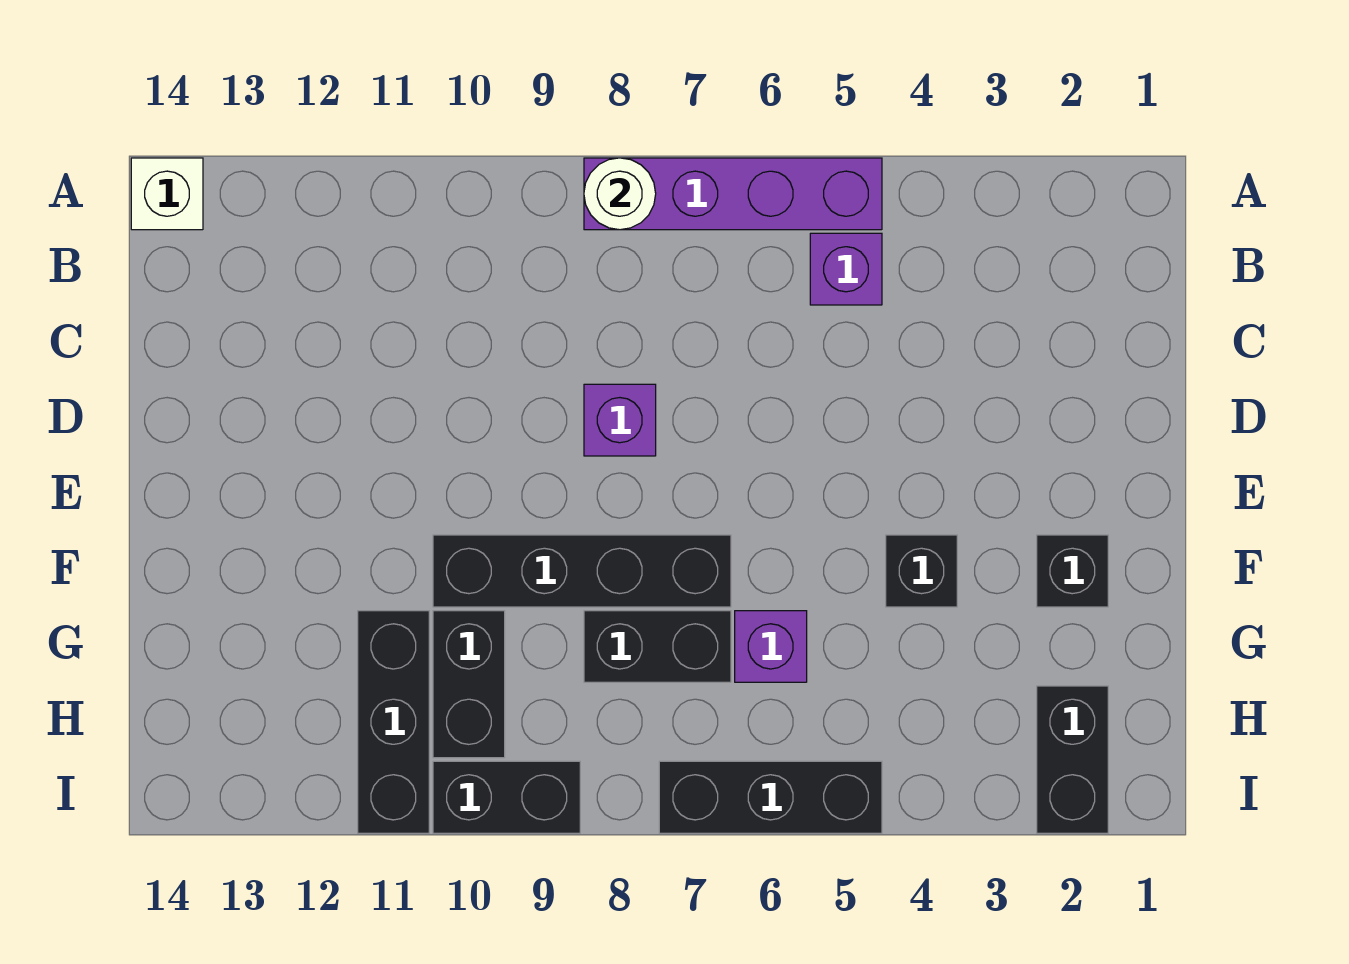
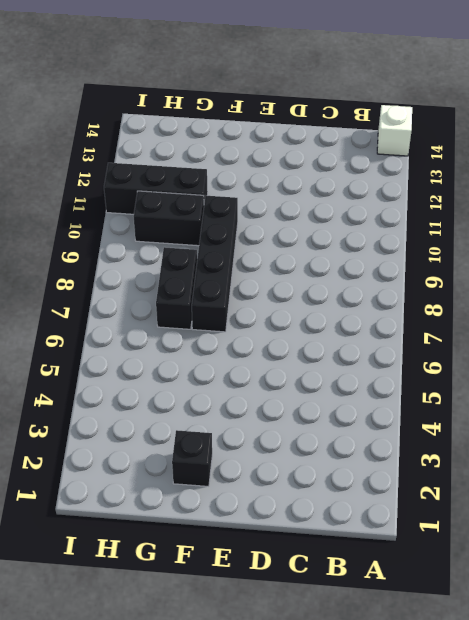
none -> purple 1x4 brick [584,158,882,230]
none -> purple 1x1 brick [810,233,882,305]
none -> purple 1x1 brick [584,384,656,456]

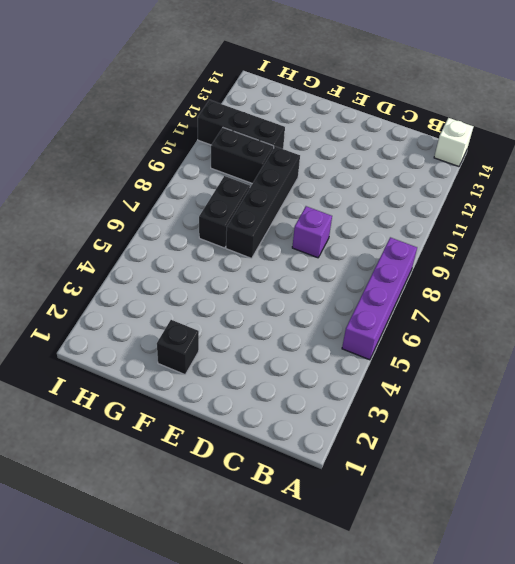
none -> purple 1x1 brick [810,233,882,305]
none -> black 1x1 brick [886,535,957,607]
none -> purple 1x1 brick [735,611,807,682]

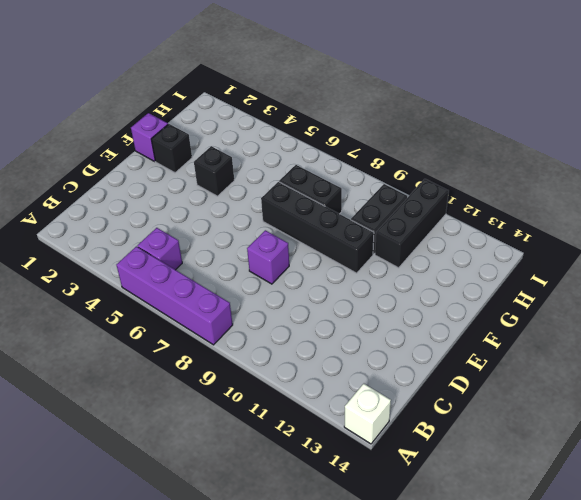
purple 1x1 brick [131,113,168,161] -> purple 1x1 brick moved to [735,611,807,682]
none -> black 1x2 brick [1037,686,1108,833]
none -> black 1x3 brick [659,761,882,833]
none -> black 1x2 brick [433,761,580,833]

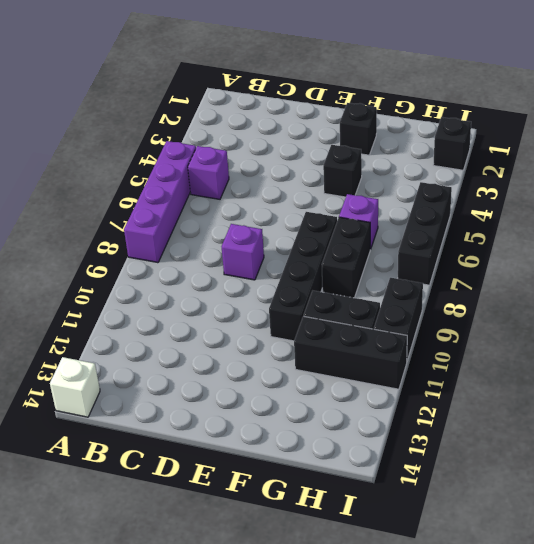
black 1x1 brick [433,117,471,170] -> black 1x2 brick [1037,686,1108,833]
none -> white 1x1 round brick [584,158,656,230]

